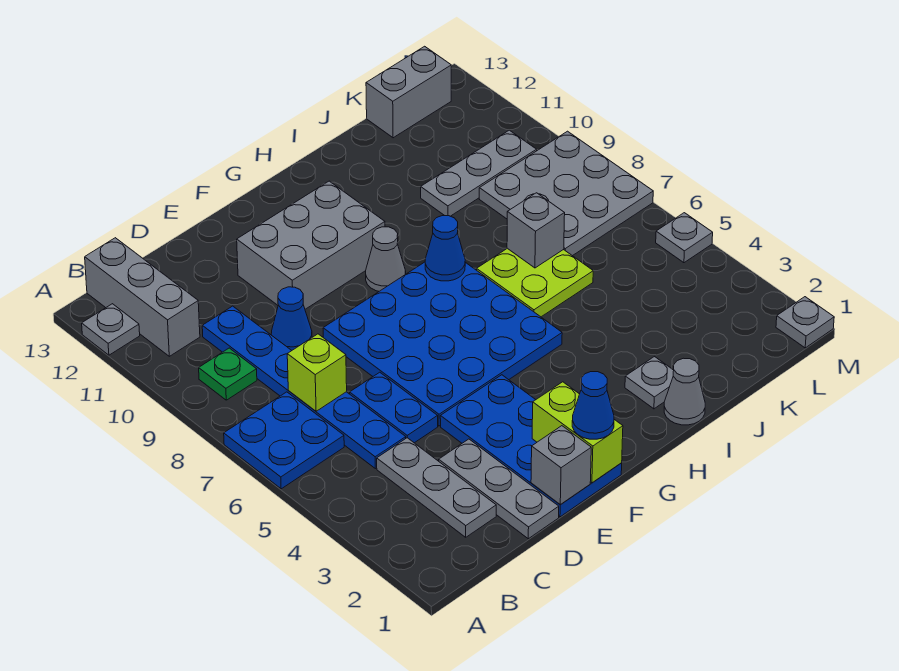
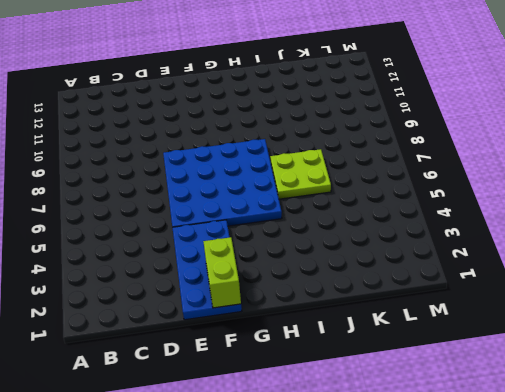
none -> blue 2x2 plate [224,392,344,489]
none -> grey 1x1 plate [82,304,140,355]
none -> green 1x1 plate [199,348,257,400]

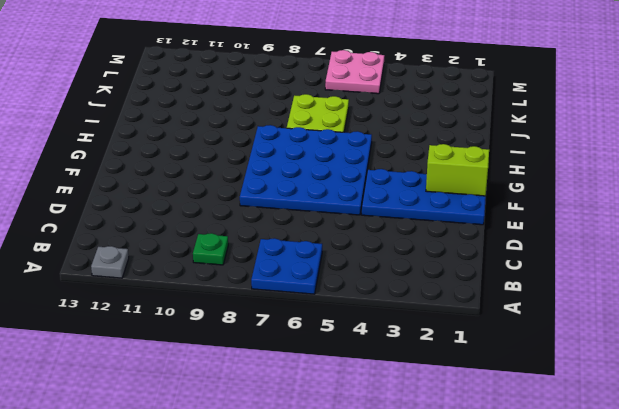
pink 2x2 plate [325,50,384,94] -> grey 1x1 plate [656,213,713,263]
none -> grey 1x3 brick [85,238,200,356]
none -> grey 1x3 plate [377,438,496,537]
none -> blue 1x6 plate [202,306,406,469]

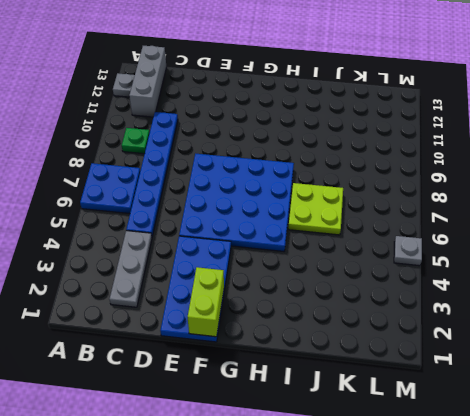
none -> grey 1x3 plate [439,439,559,539]
none -> blue 1x2 plate [350,372,438,443]
none -> blue 1x1 cone [271,287,312,350]

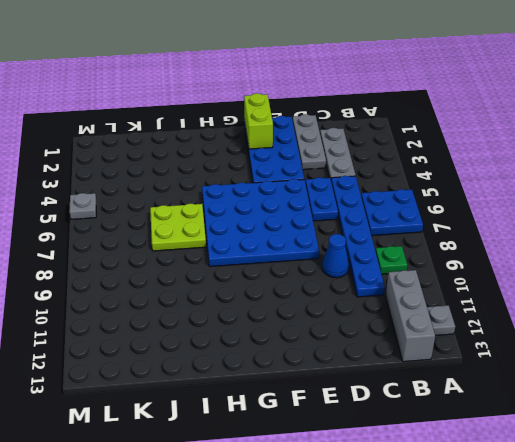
none -> grey 2x3 brick [237,181,385,309]
none -> grey 1x1 cone [366,227,406,291]
none -> grey 1x1 cone [664,358,705,425]

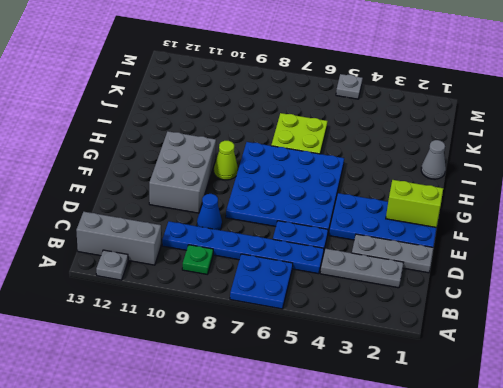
lime 1x1 cone [214,141,238,180] -> grey 1x1 cone [366,227,406,291]
none -> grey 1x1 plate [625,357,674,409]
none -> grey 1x3 plate [421,130,537,216]
none -> grey 3x3 plate [479,131,653,256]

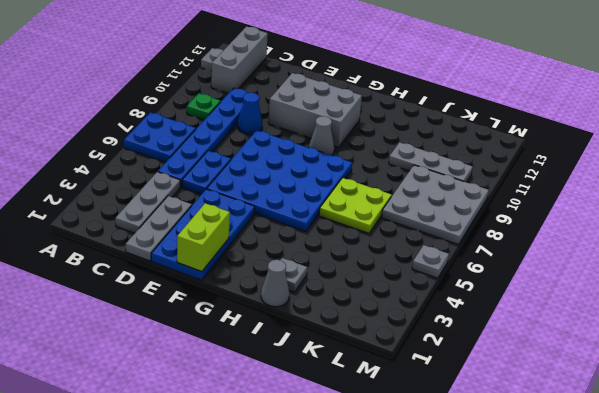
none -> grey 1x2 brick [366,46,451,138]
none -> grey 1x1 plate [776,297,834,348]
none -> lime 1x1 brick [287,334,347,411]

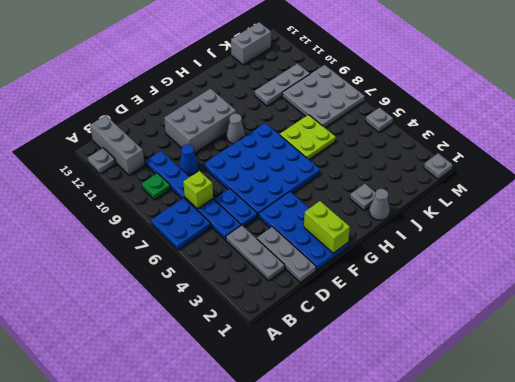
none -> grey 1x1 brick [531,426,591,505]
none -> blue 1x1 cone [425,216,465,281]
none -> grey 1x1 brick [507,193,565,268]

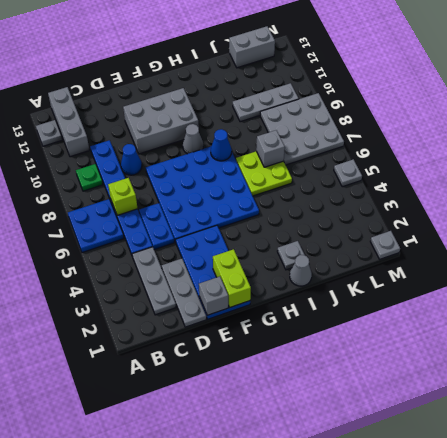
none -> blue 1x1 cone [572,372,614,439]

